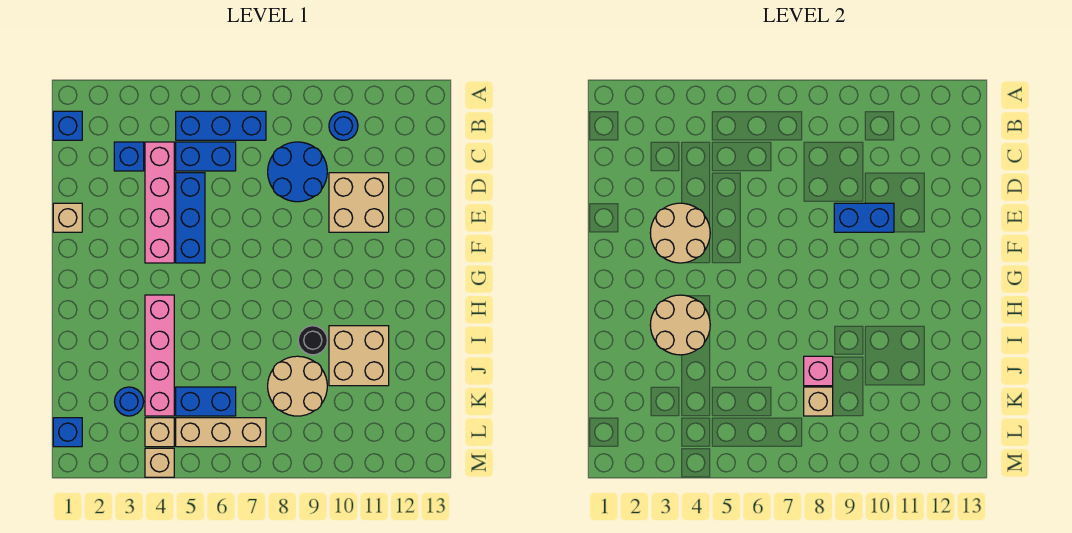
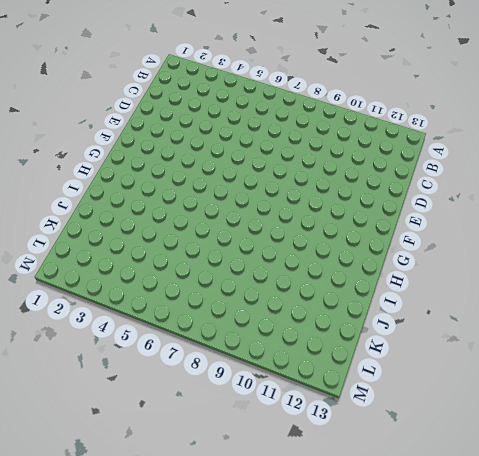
none -> blue 1x1 brick [53,111,82,140]
none -> blue 1x3 brick [176,111,266,140]
none -> blue 1x1 round brick [329,111,358,140]

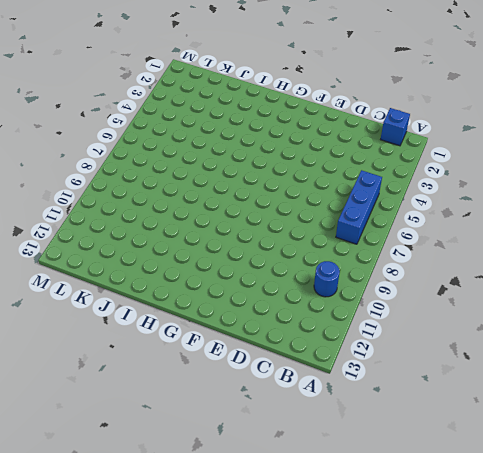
none -> blue 1x1 brick [114,142,144,171]
none -> pink 1x4 brick [145,142,174,263]
none -> blue 1x2 brick [176,142,236,171]

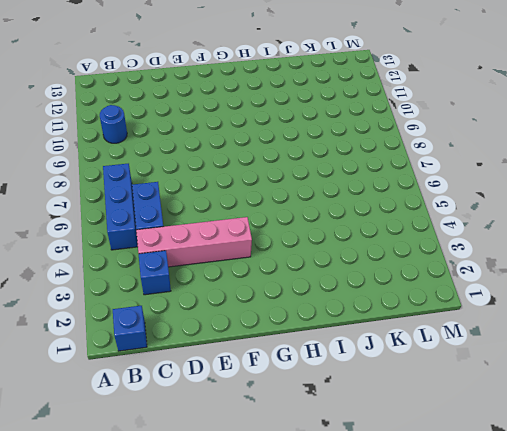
none -> blue 2x2 round brick [268,142,327,202]
none -> blue 1x3 brick [176,173,205,263]
none -> tan 2x2 brick [329,173,389,232]

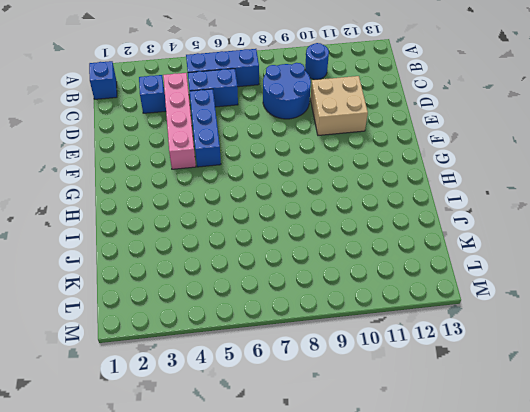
none -> tan 1x1 brick [53,203,82,232]
none -> pink 1x4 brick [145,295,174,416]
none -> black 1x1 round brick [298,326,327,355]

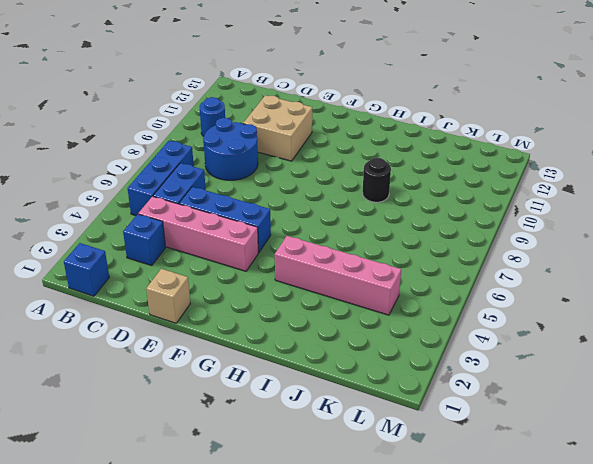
none -> tan 2x2 brick [329,326,389,386]
none -> tan 2x2 round brick [268,356,327,416]
none -> blue 1x1 round brick [114,387,144,416]

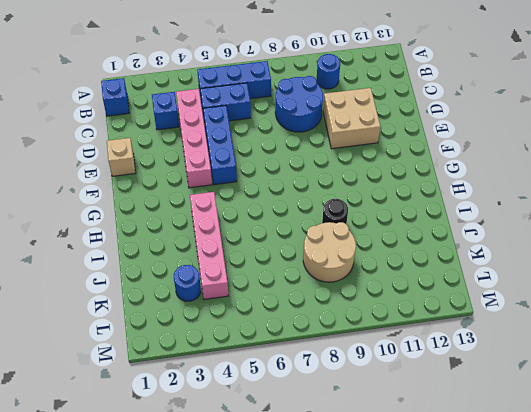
none -> tan 2x2 brick [329,326,389,386]
none -> blue 1x2 brick [176,387,236,416]
none -> blue 1x1 brick [53,418,82,447]

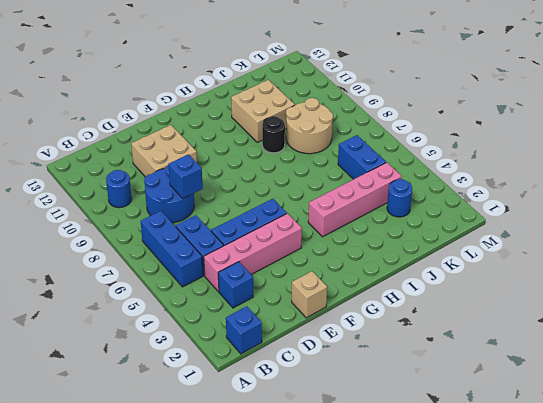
blue 1x1 brick [168,154,203,198] -> blue 1x1 brick moved to [53,418,82,447]
none -> tan 1x1 brick [145,418,174,447]
none -> tan 1x3 brick [176,418,266,447]
none -> tan 1x1 brick [145,448,174,477]

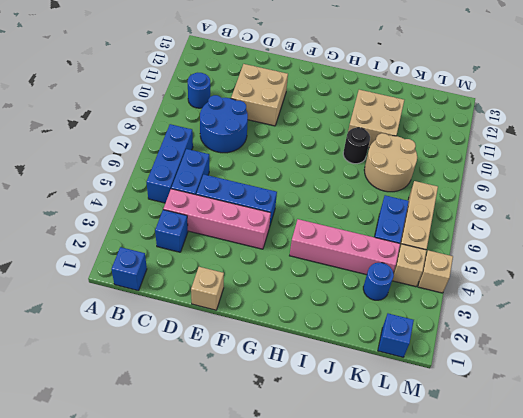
none -> tan 2x2 round brick [650,203,710,263]
none -> blue 1x2 brick [834,203,894,232]
none -> tan 2x2 round brick [650,295,710,355]

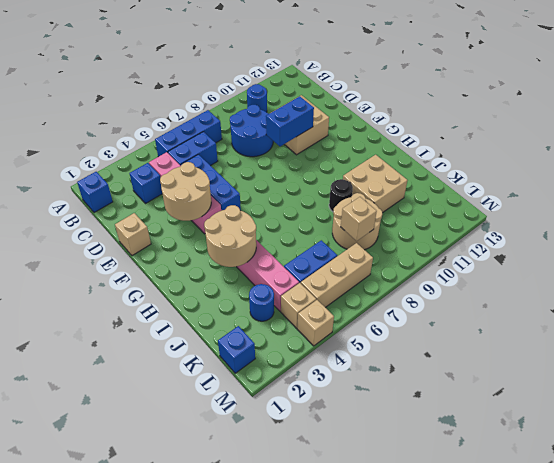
none -> pink 1x1 brick [804,356,833,386]

